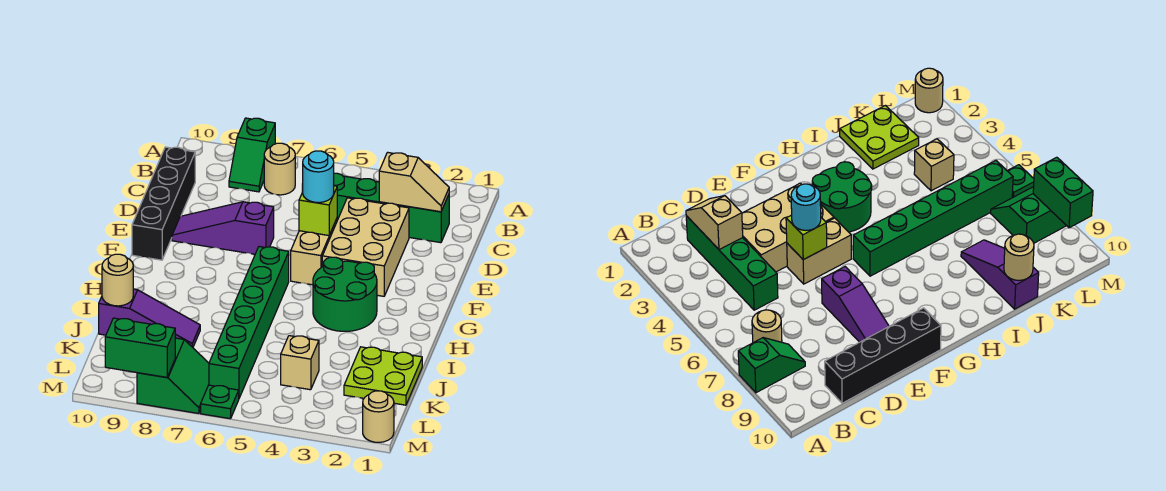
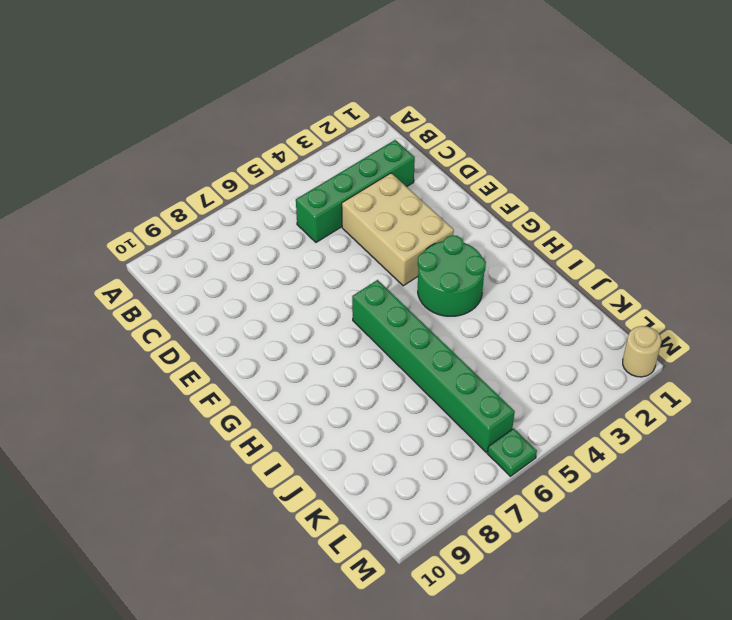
none -> green 1x2 slope [229,118,275,192]
none -> tan 1x1 round brick [264,143,295,195]
none -> black 1x4 brick [132,147,195,260]

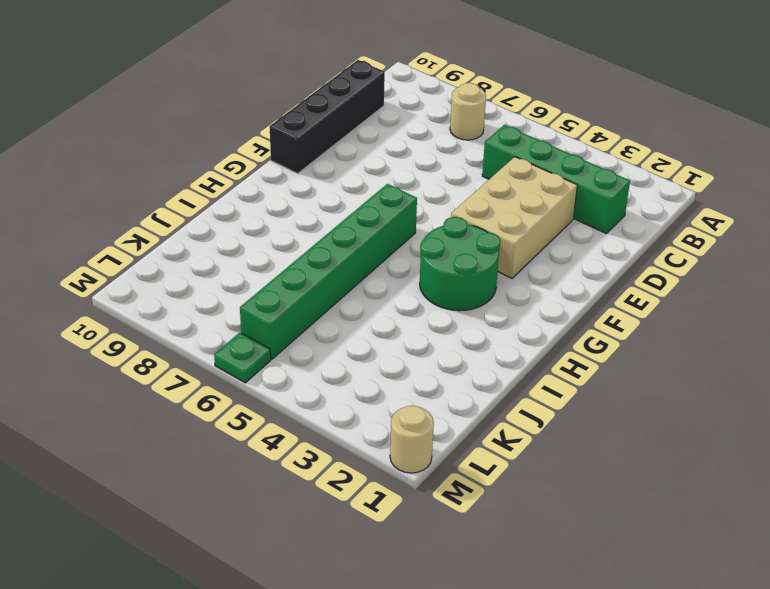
none -> green 1x2 slope [229,118,275,192]
none -> tan 1x2 brick [291,219,337,285]
none -> purple 1x3 slope [172,202,274,254]

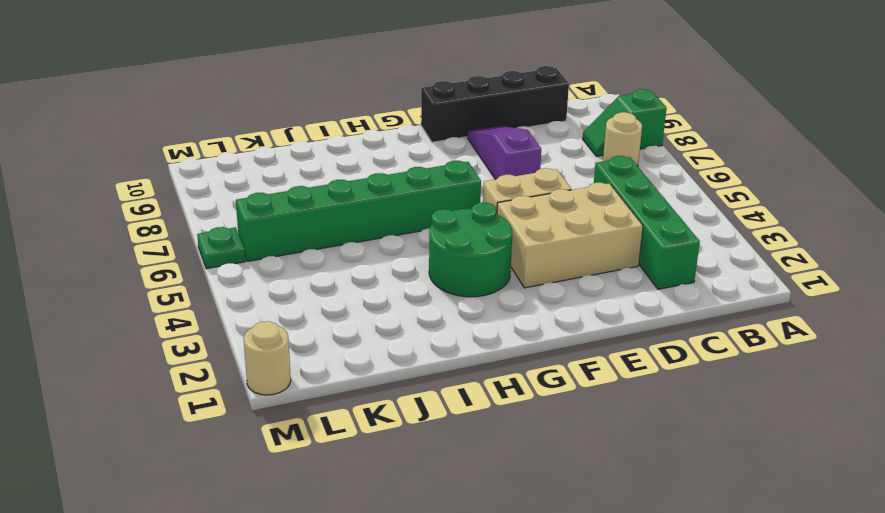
none -> lime 2x2 plate [344,347,422,405]
none -> purple 1x3 slope [99,289,200,347]
none -> tan 1x1 brick [281,336,319,390]

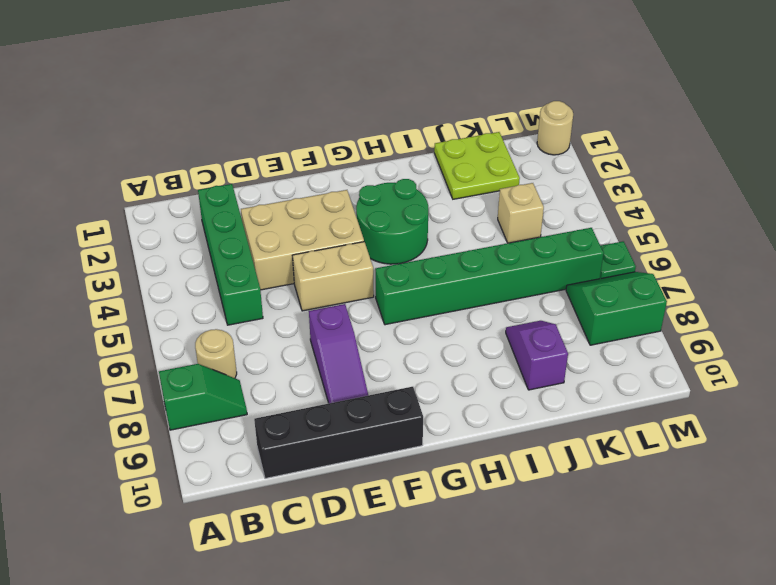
purple 1x2 slope [506,321,568,390] -> purple 1x3 slope [99,289,200,347]
none -> tan 1x2 slope [379,152,449,212]
none -> lime 1x1 brick [299,186,337,235]
none -> tan 1x1 round brick [102,254,133,306]

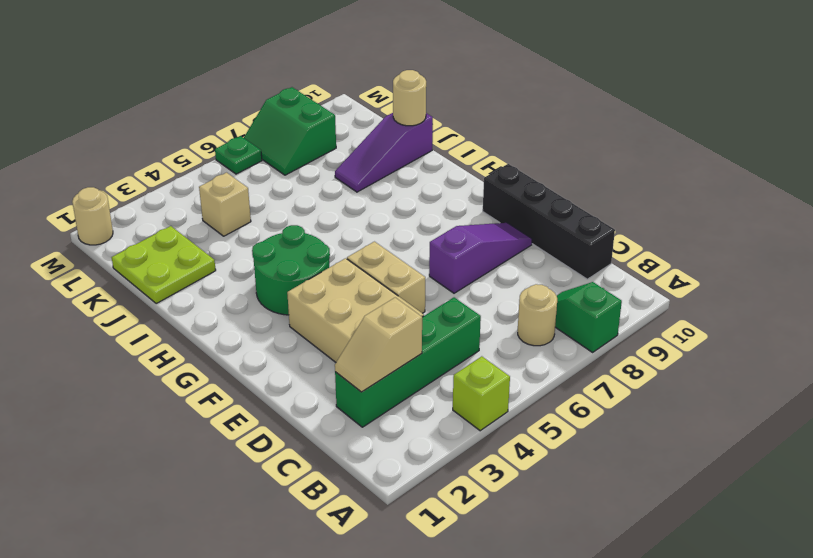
lime 1x1 brick [453,356,510,431] -> lime 1x1 brick moved to [299,186,337,235]
none -> green 1x6 brick [209,247,289,398]
none -> green 1x2 brick [105,318,175,377]
none -> cyan 1x1 round brick [303,151,334,203]

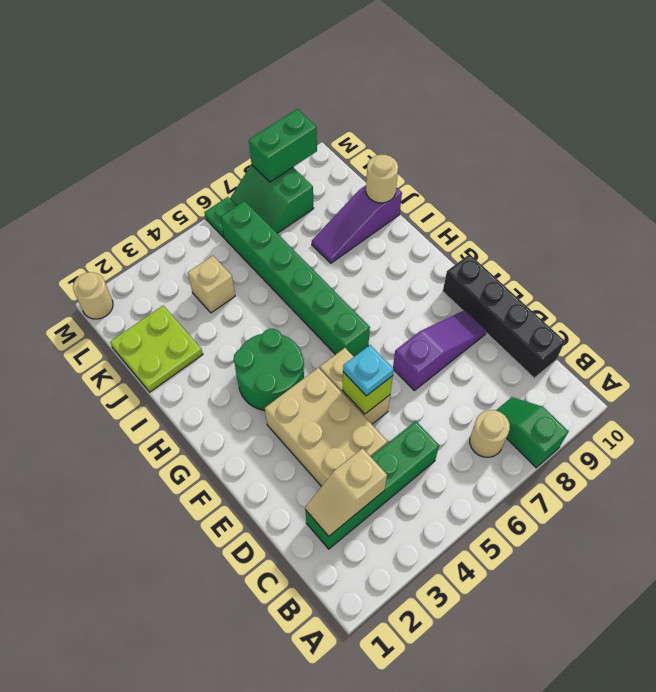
cyan 1x1 plate [343,345,394,396] -> cyan 1x1 round brick [303,151,334,203]

